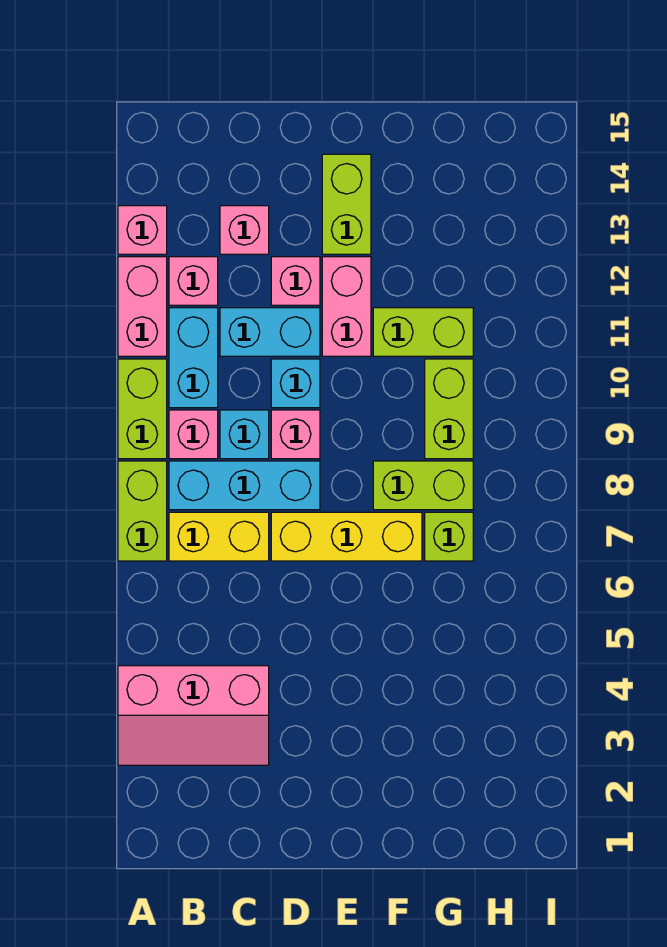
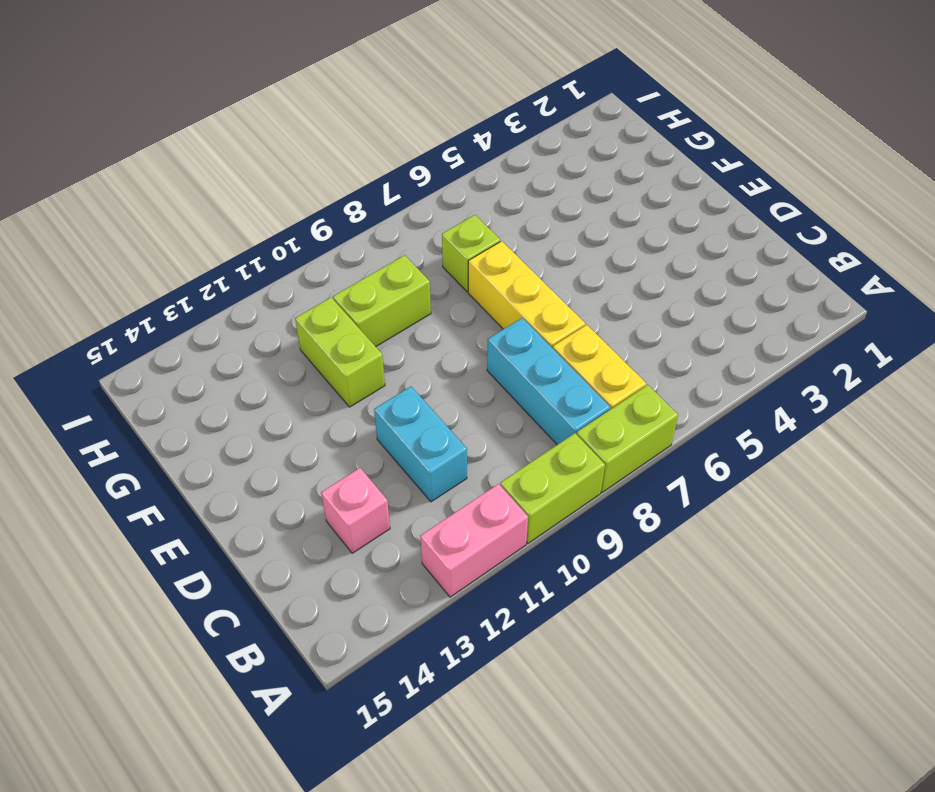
none -> pink 2x3 slope [118,666,269,765]
none -> pink 1x1 brick [118,206,167,254]
none -> pink 1x1 brick [169,410,218,459]

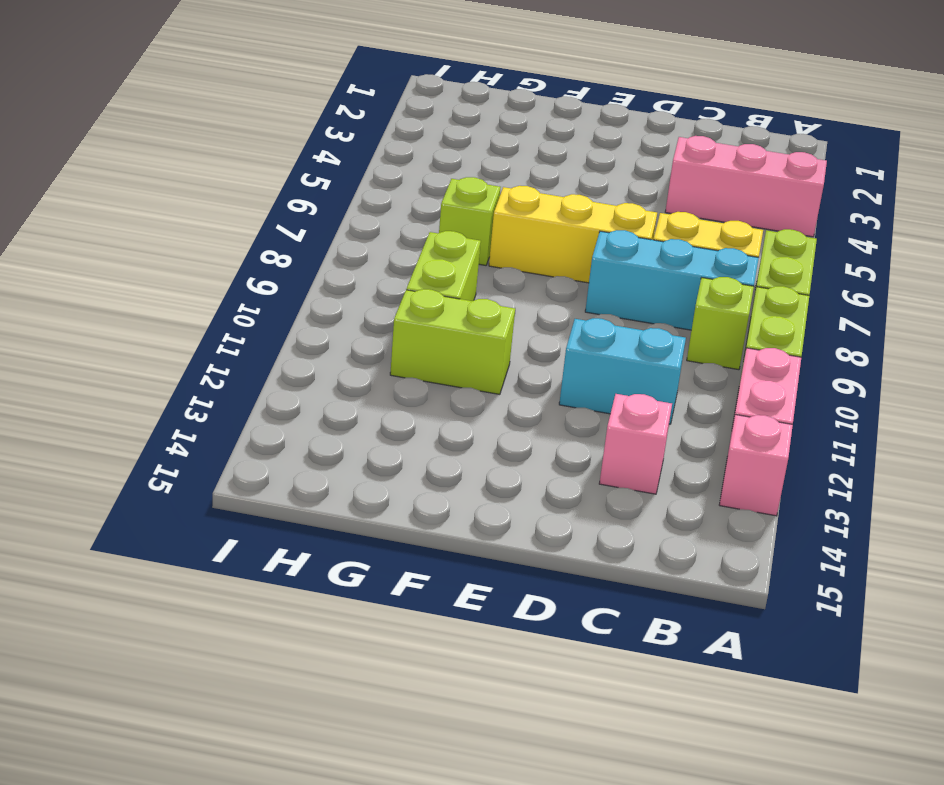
lime 1x1 brick [687,277,754,370] -> pink 1x1 brick [169,410,218,459]
none -> cyan 1x2 brick [169,308,218,408]
none -> pink 1x1 brick [169,257,218,305]
none -> cyan 1x1 brick [220,410,269,459]

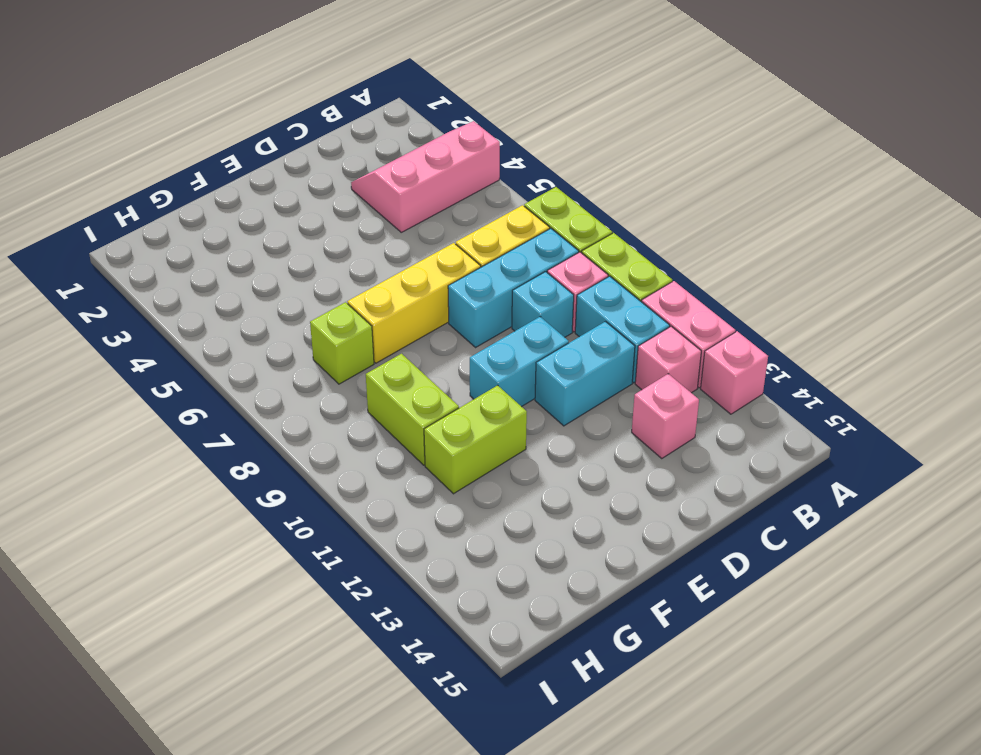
cyan 1x2 brick [470,317,569,407] -> cyan 1x1 brick [271,359,320,408]
none -> pink 1x1 brick [271,410,320,459]
none -> pink 1x1 brick [271,257,320,305]
none -> pink 1x2 brick [322,257,371,356]

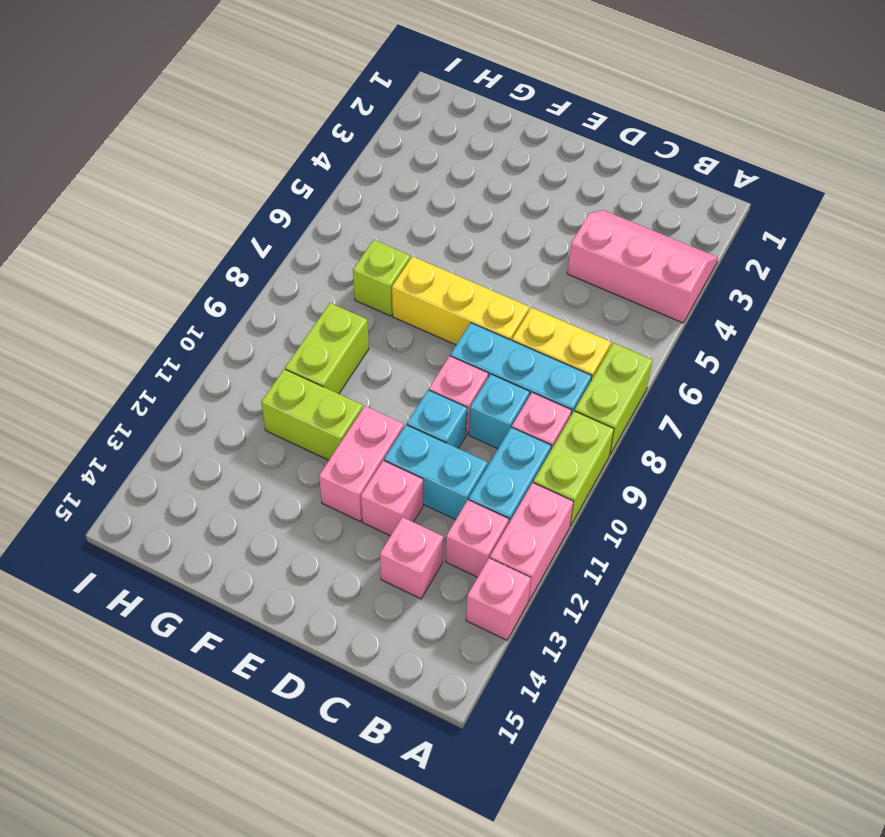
none -> lime 1x2 brick [322,154,371,254]
none -> lime 1x2 brick [373,461,473,510]

